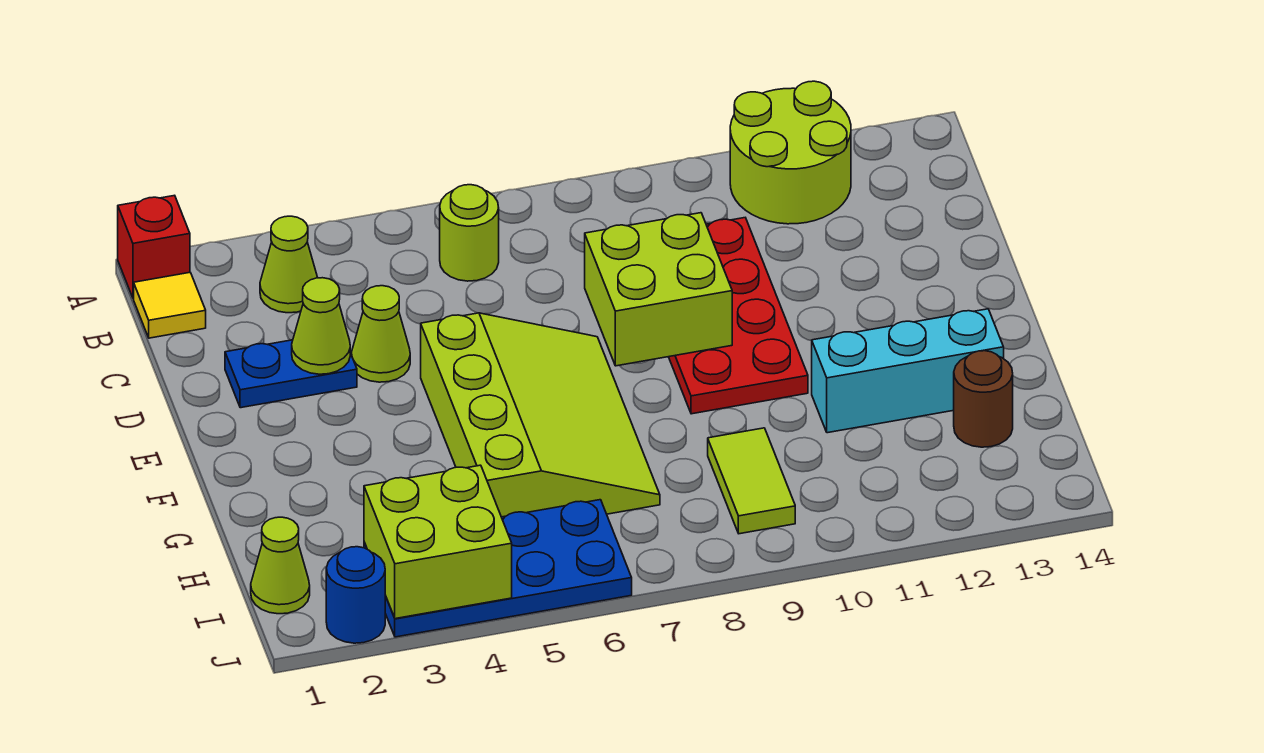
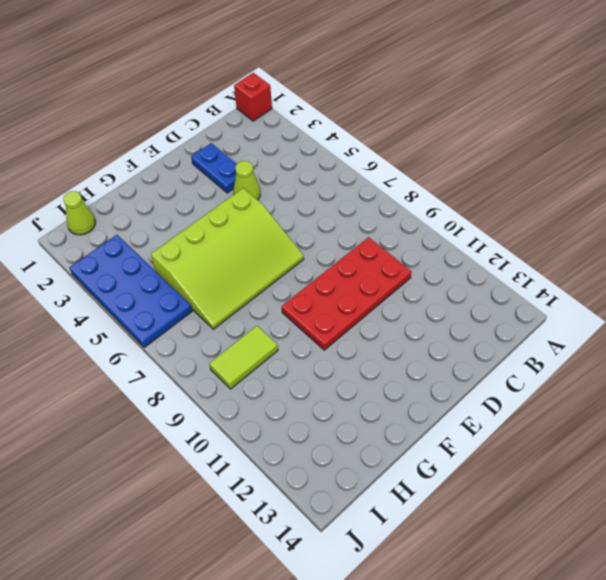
none -> lime 2x2 round brick [730,81,851,224]
none -> yellow 1x1 tile [134,273,206,338]
none -> lime 1x1 cone [260,216,318,313]

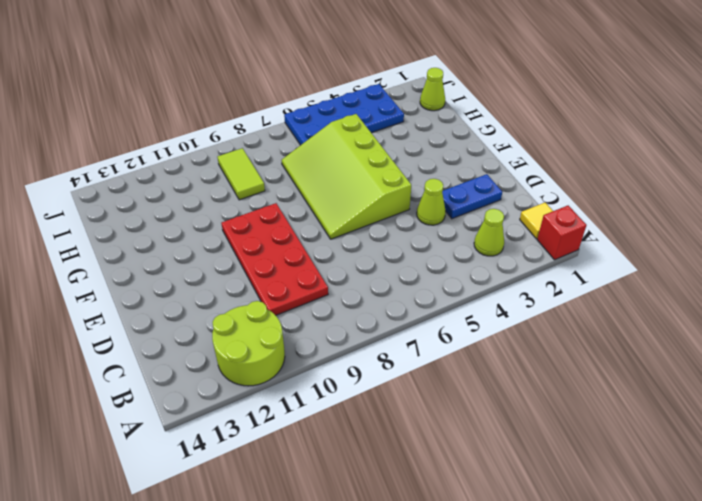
none -> lime 1x1 round brick [440,185,499,281]
none -> cyan 1x3 brick [812,309,1004,433]
none -> brown 1x1 round brick [954,351,1013,447]

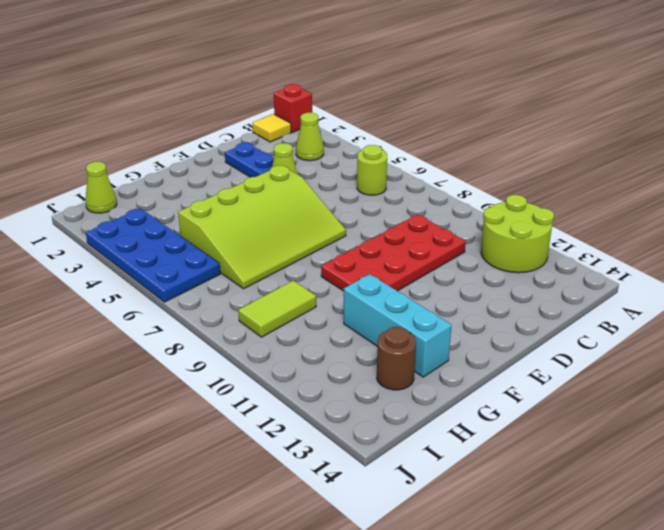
none -> blue 1x1 round brick [326,547,385,643]
none -> lime 1x1 cone [292,278,350,374]
none -> lime 2x2 brick [585,213,732,366]

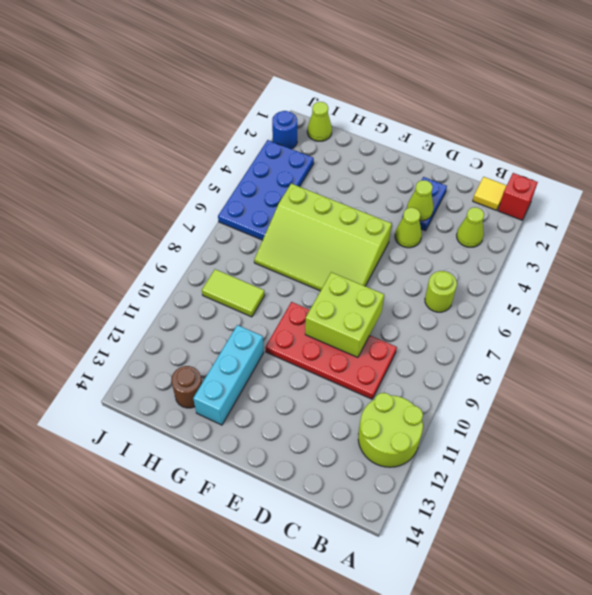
none -> lime 2x2 brick [364,465,512,619]

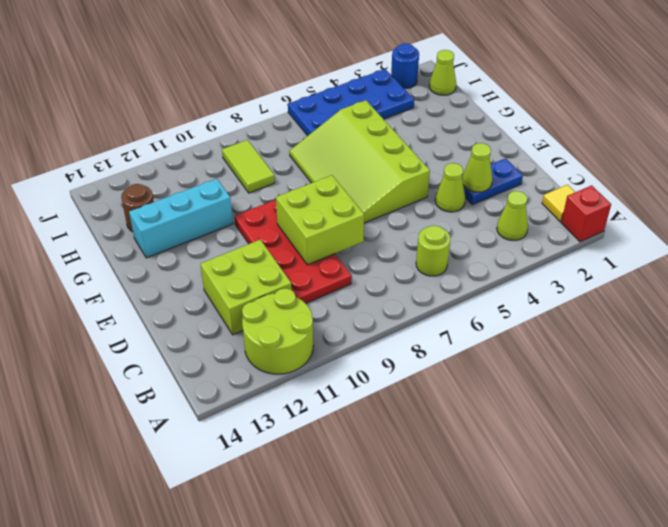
lime 2x2 brick [200,239,292,335] -> lime 2x2 brick moved to [364,465,512,619]

